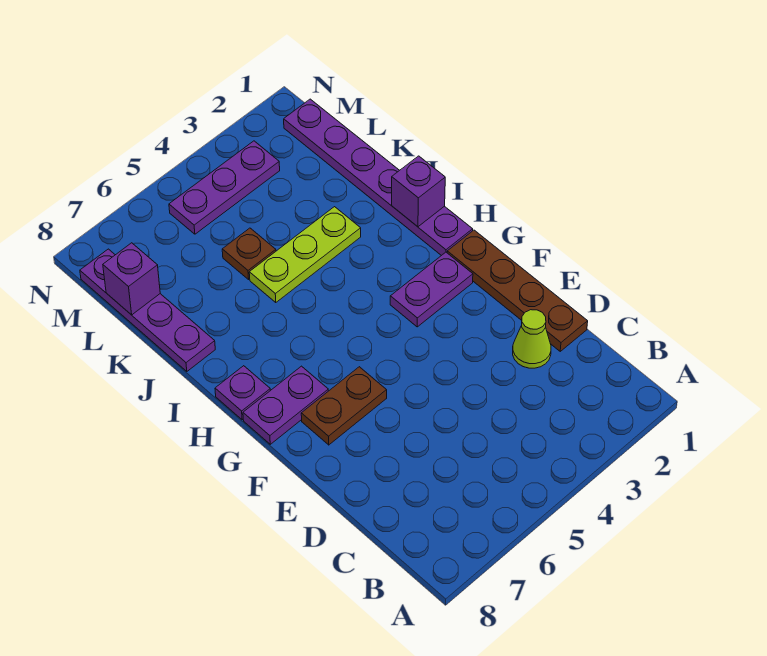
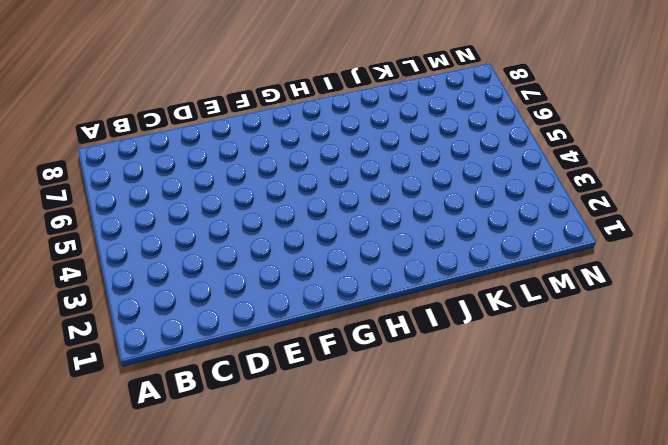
none -> brown 1x4 plate [447,230,588,351]
none -> lime 1x1 cone [513,310,551,368]
none -> brown 1x2 plate [301,367,387,445]

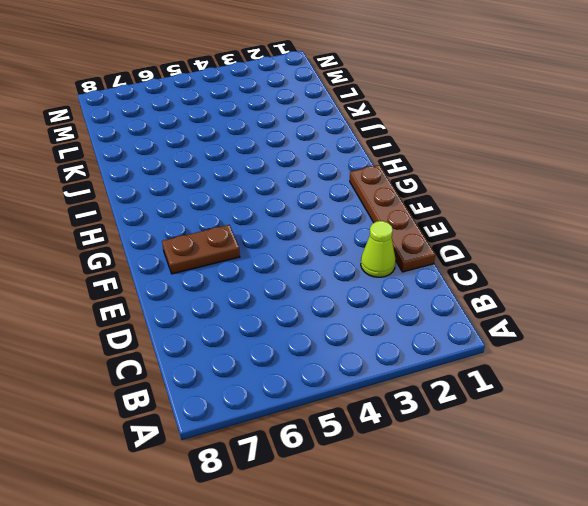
none -> purple 1x2 plate [390,252,473,327]
none -> purple 1x2 plate [243,366,328,444]
none -> purple 1x6 plate [284,99,473,256]

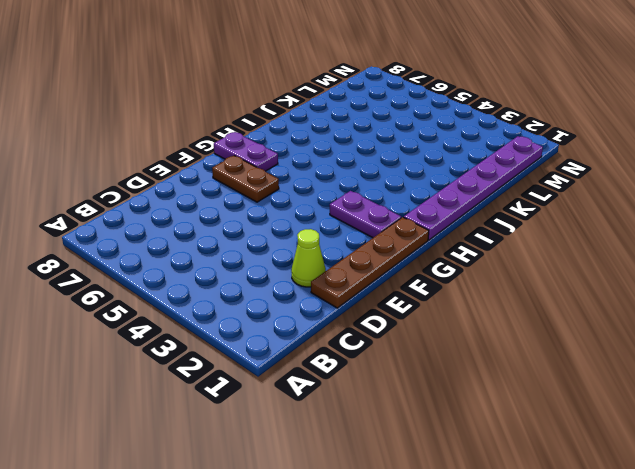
none -> purple 1x1 plate [215,366,270,420]
none -> lime 1x3 plate [249,207,361,303]
none -> purple 1x4 plate [80,249,215,371]

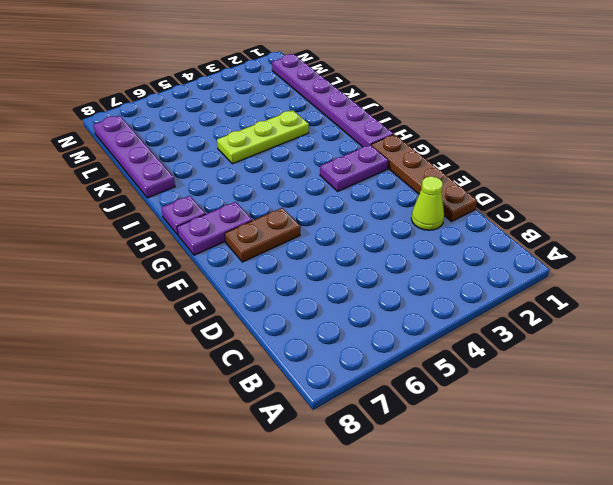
none -> brown 1x1 plate [222,228,276,279]
none -> purple 1x3 plate [169,141,280,234]
none -> purple 1x1 brick [392,156,445,227]

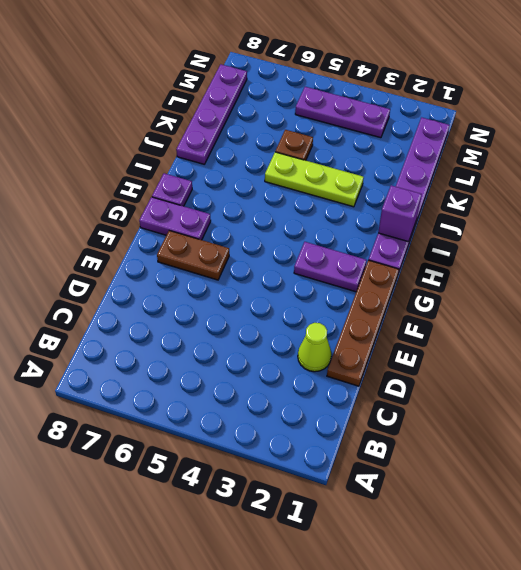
none -> purple 1x1 brick [103,243,160,315]

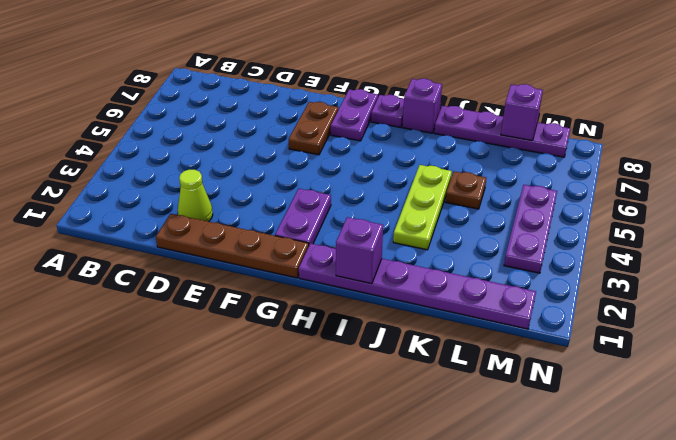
purple 1x1 brick [402,79,442,133] -> none

